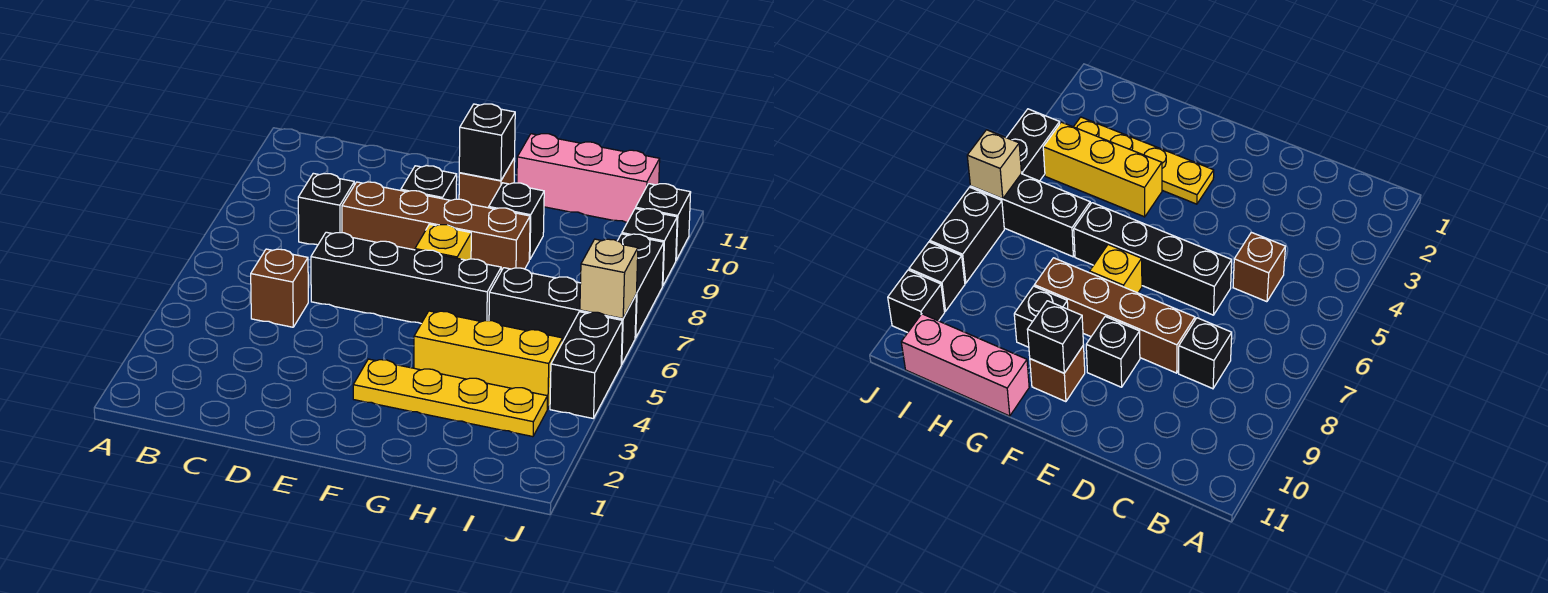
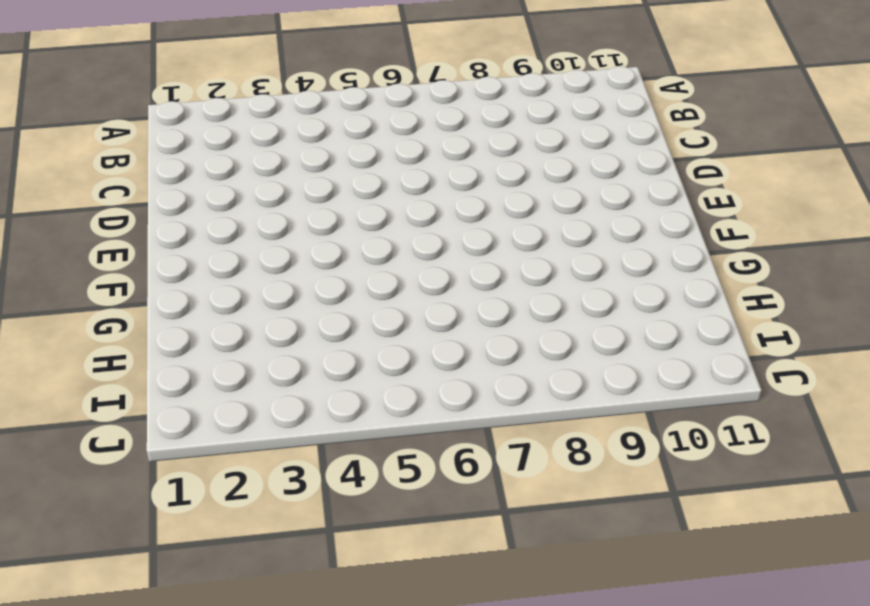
none -> brown 1x1 brick [251,249,308,327]
none -> black 1x1 brick [298,173,354,245]
none -> black 1x4 brick [311,232,501,323]

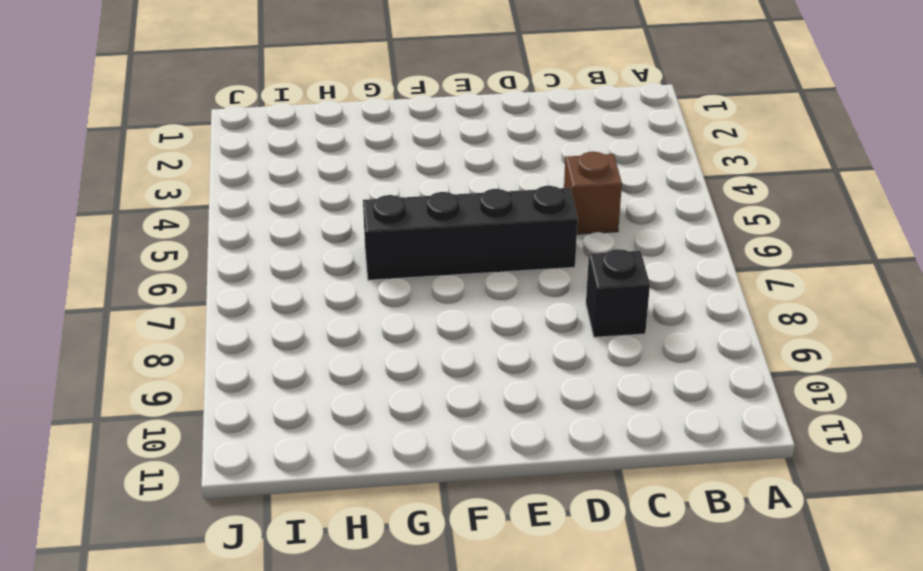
none -> brown 1x4 brick [342,182,530,271]
none -> black 1x1 brick [401,166,457,200]
none -> yellow 1x4 plate [353,359,547,437]

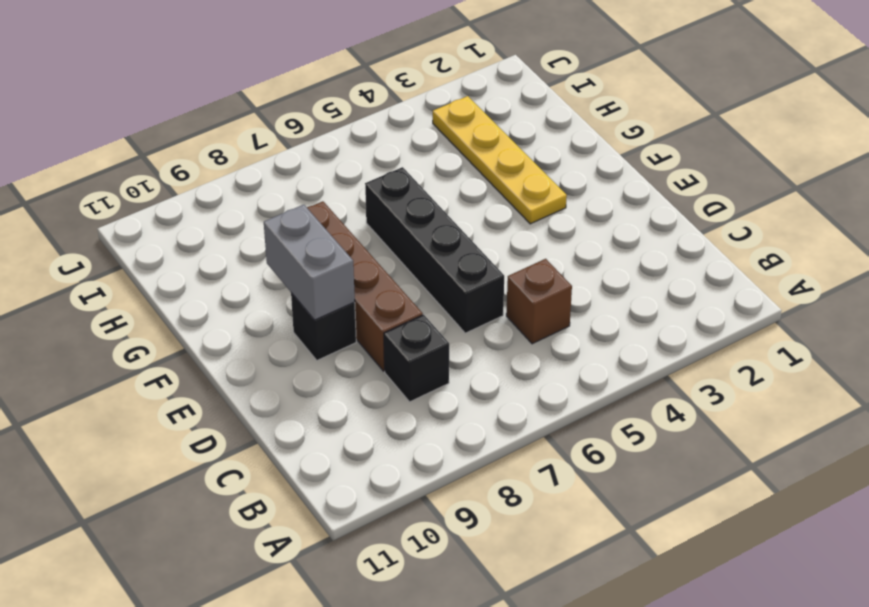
grey 1x2 brick [264,205,355,320] -> none
none -> yellow 1x1 brick [415,224,471,260]
none -> brown 1x1 brick [459,158,515,208]
none -> yellow 1x3 brick [414,311,563,409]

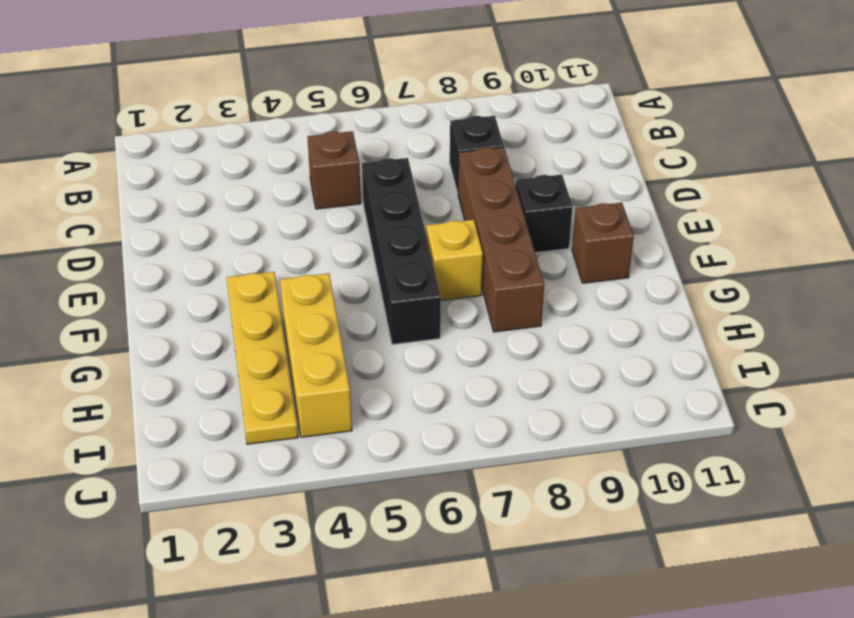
none -> black 1x1 brick [489,183,544,260]
none -> pink 1x3 brick [517,134,660,222]
none -> black 1x3 brick [489,268,636,365]

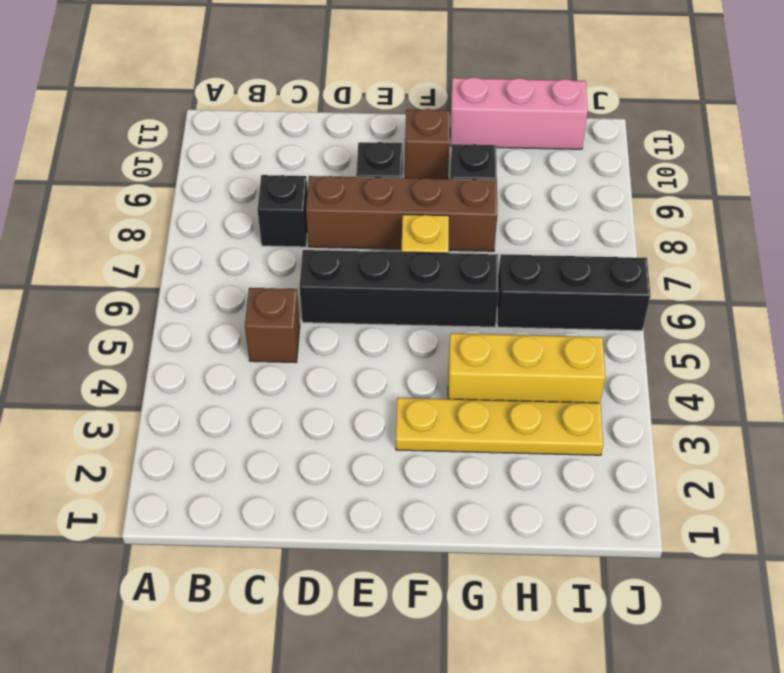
none -> black 1x2 brick [550,312,622,419]
none -> black 1x2 brick [618,234,664,338]
none -> black 1x1 brick [622,209,677,286]

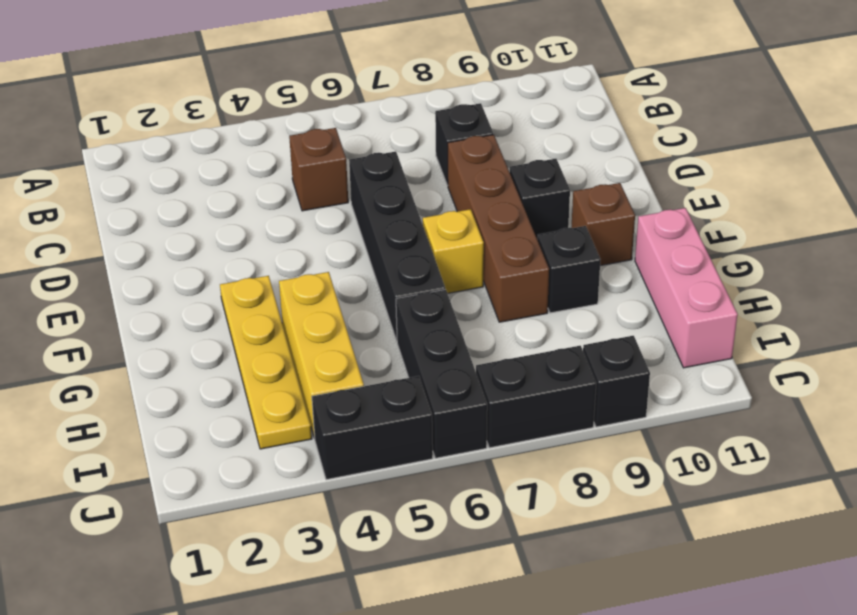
none -> black 1x1 brick [636,184,691,260]
none -> black 1x1 brick [459,104,515,181]
none -> tan 1x1 brick [580,239,638,318]

